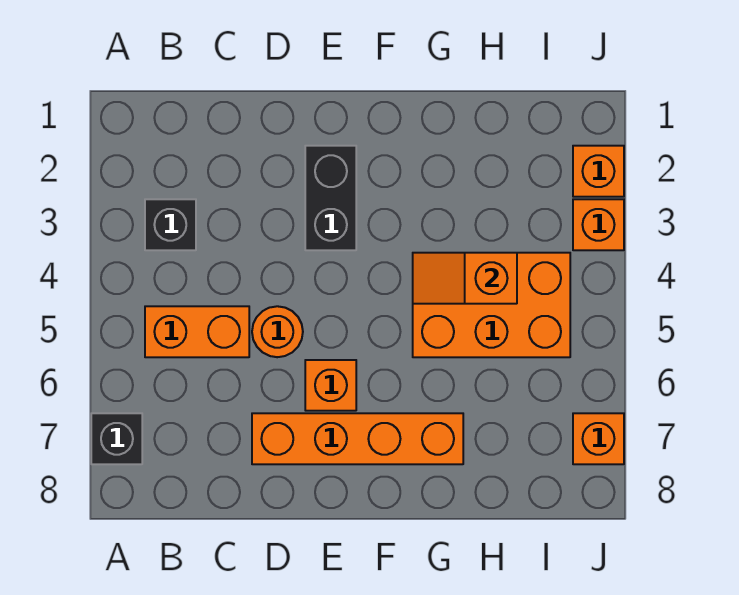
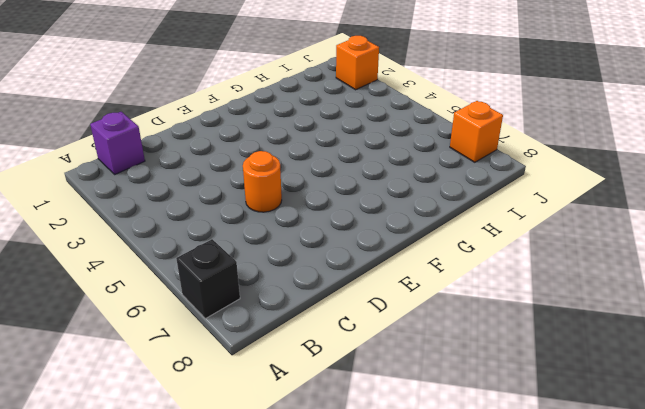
purple 1x1 brick [90,112,145,174] -> none
none -> black 1x1 brick [145,199,196,250]
none -> orange 1x2 brick [145,306,249,357]
none -> orange 1x4 brick [252,413,463,464]

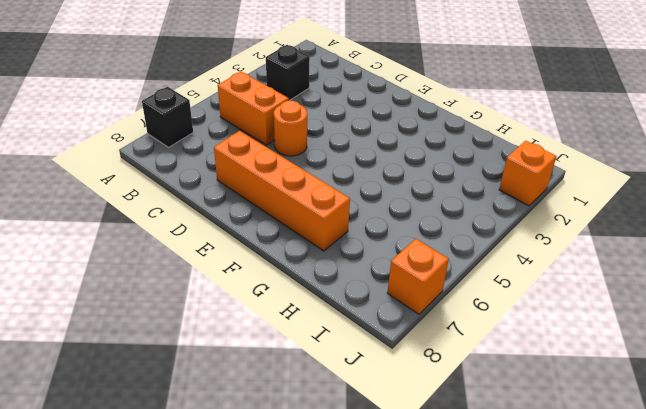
none -> black 1x2 brick [305,146,356,250]
none -> orange 1x1 brick [305,360,356,411]
none -> orange 2x3 brick [413,253,570,357]

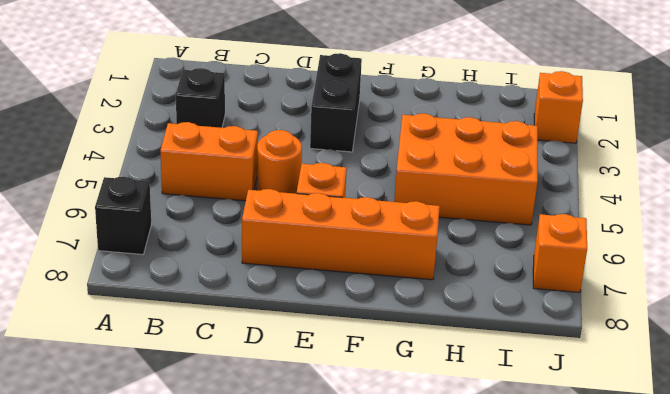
none -> orange 1x1 brick [573,199,624,250]
none -> orange 1x2 slope [413,253,517,304]

